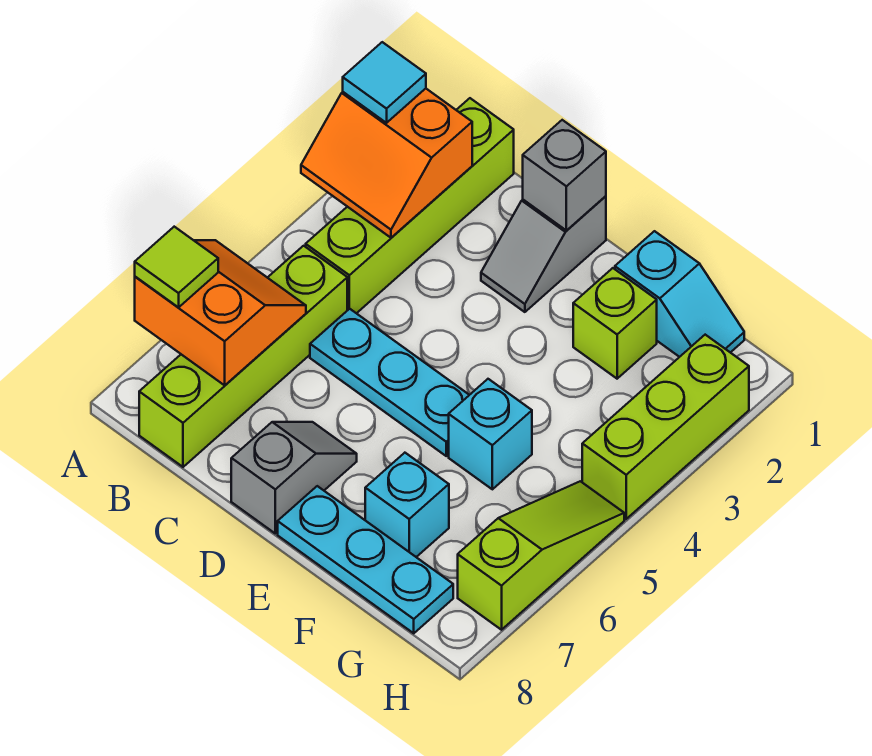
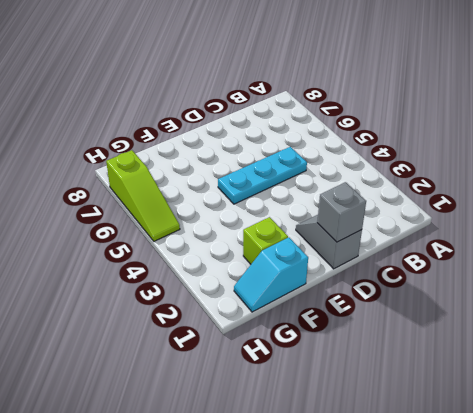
none -> lime 1x4 brick [306,98,514,313]
none -> lime 1x4 brick [139,246,347,467]
none -> grey 1x2 slope [231,422,357,533]

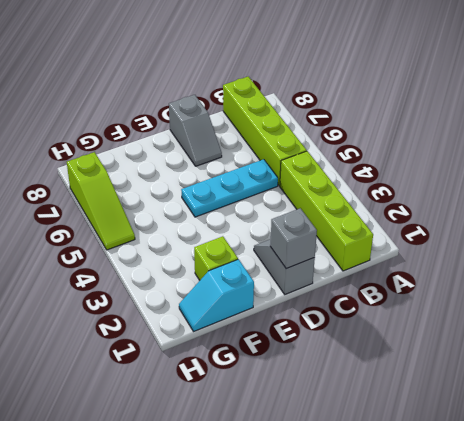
none -> cyan 1x3 plate [278,486,453,633]
none -> cyan 1x1 brick [449,379,532,489]
none -> cyan 1x1 brick [365,453,449,557]

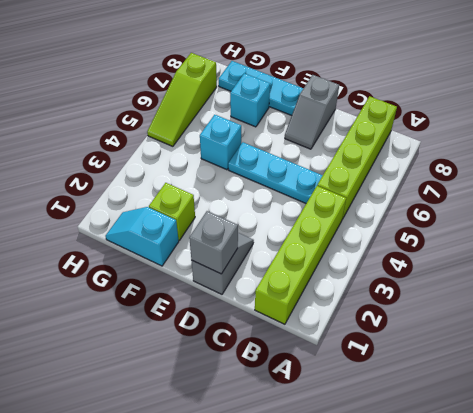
none -> lime 1x3 brick [582,335,749,519]
none -> orange 2x2 slope [301,89,472,238]
none -> orange 2x2 slope [135,240,306,385]

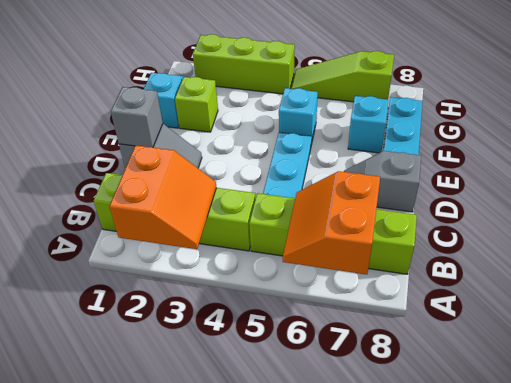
none -> cyan 1x1 tile [343,42,426,123]
none -> lime 1x1 tile [135,227,218,307]

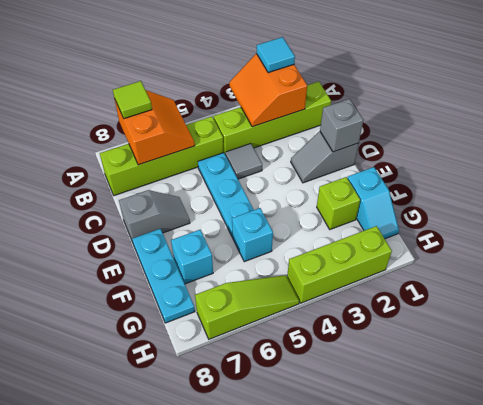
grey 1x1 tile [225,144,262,179] -> none

